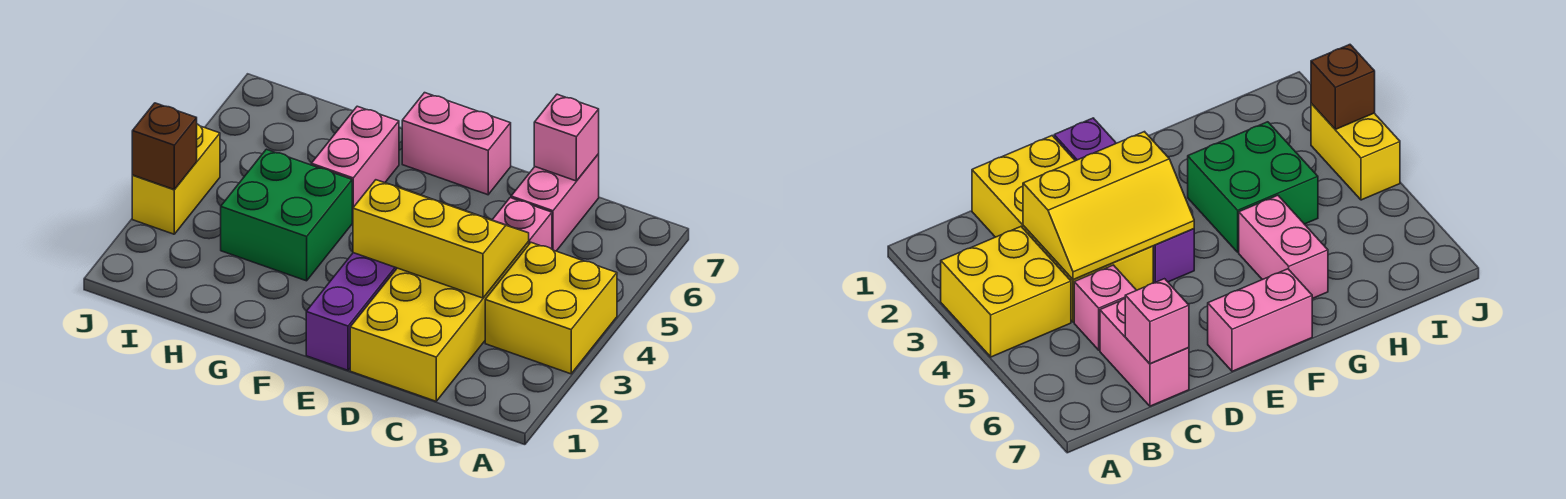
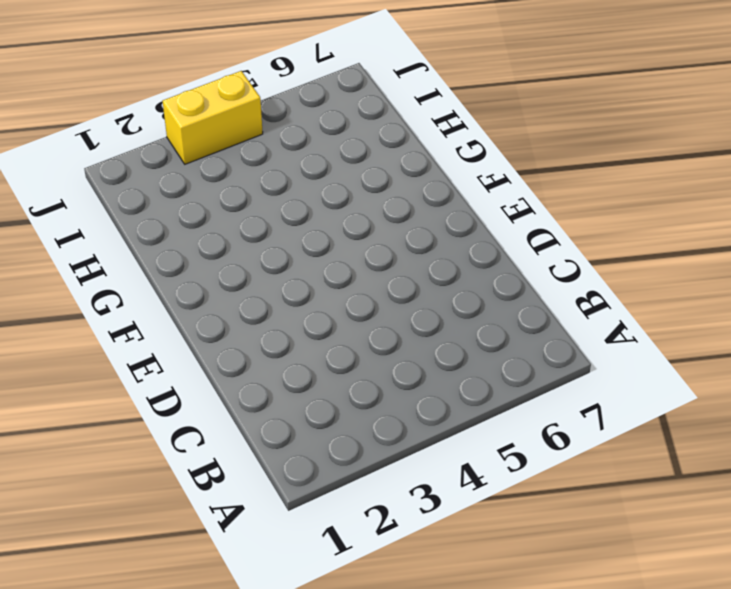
none -> yellow 2x2 brick [485,243,617,374]
none -> yellow 2x4 brick [350,242,529,401]
none -> pink 1x1 brick [492,198,552,249]

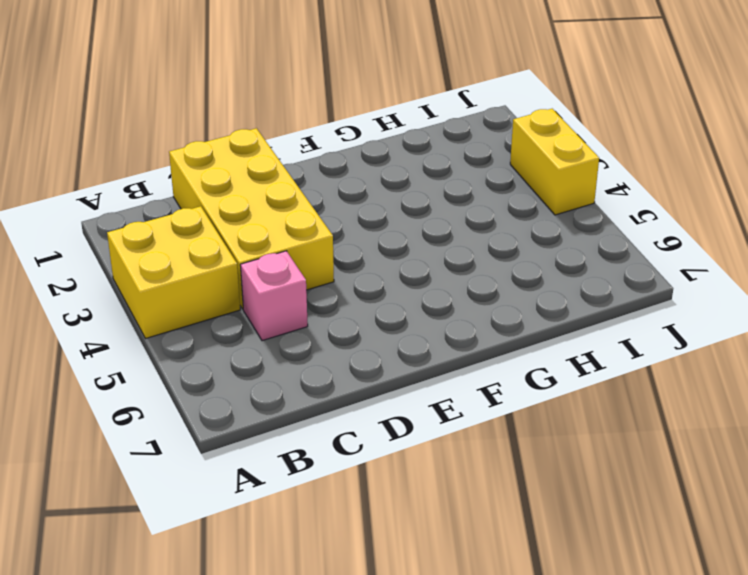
none -> pink 1x2 brick [511,154,599,251]
none -> purple 1x4 brick [306,253,397,370]
none -> pink 1x2 brick [402,93,511,195]

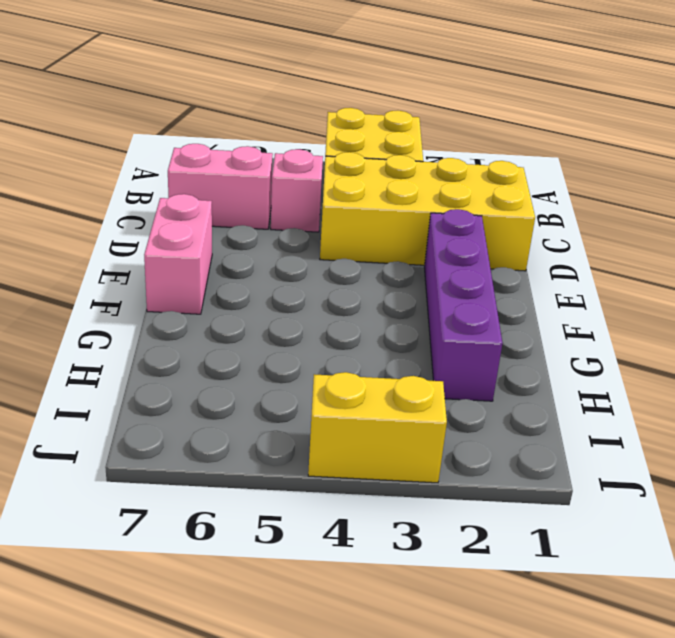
purple 1x4 brick [424,209,503,401] -> purple 1x4 brick turned to [306,253,397,370]
none -> green 2x2 brick [221,149,352,281]
none -> pink 1x2 brick [311,106,399,222]
none -> yellow 2x3 slope [353,180,529,298]

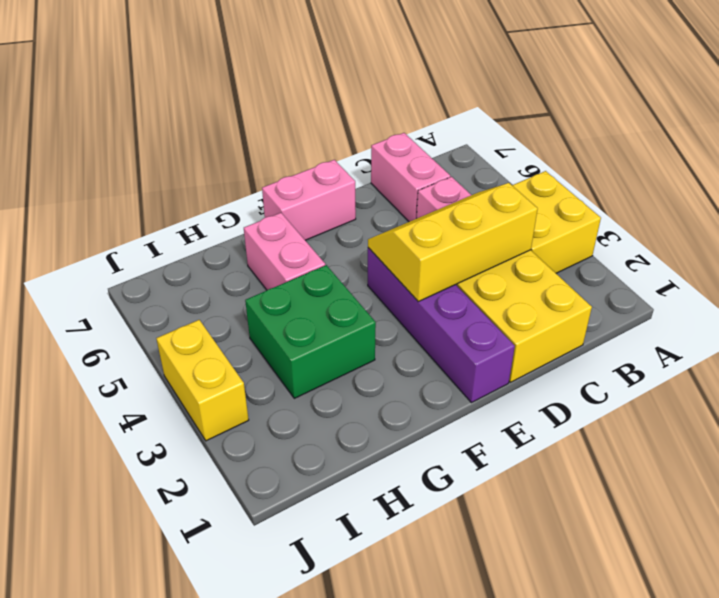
none -> pink 1x1 brick [534,94,599,181]
none -> brown 1x1 brick [132,103,197,190]

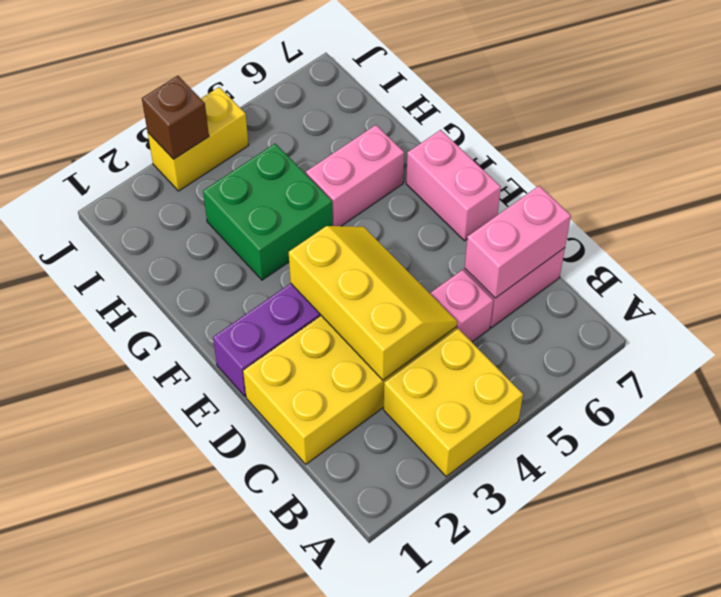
pink 1x2 brick [465,186,571,298] -> pink 1x1 brick [534,94,599,181]

